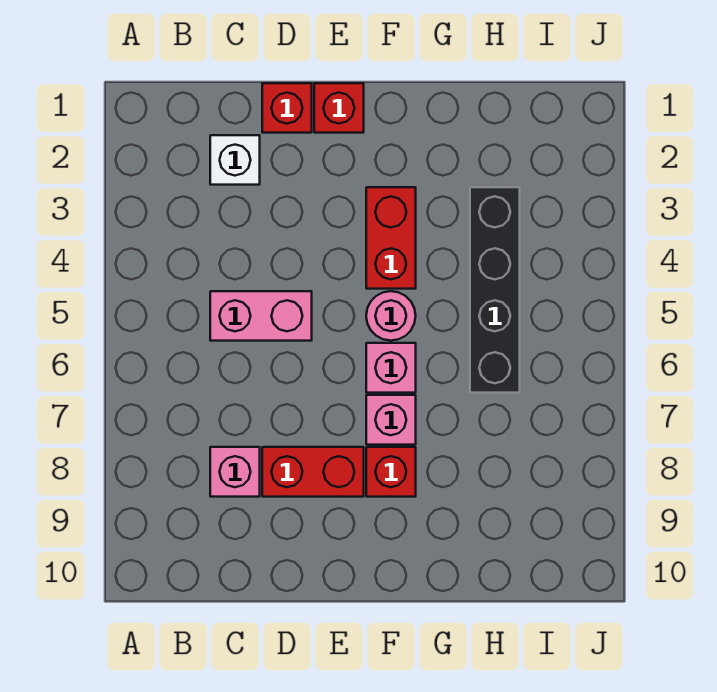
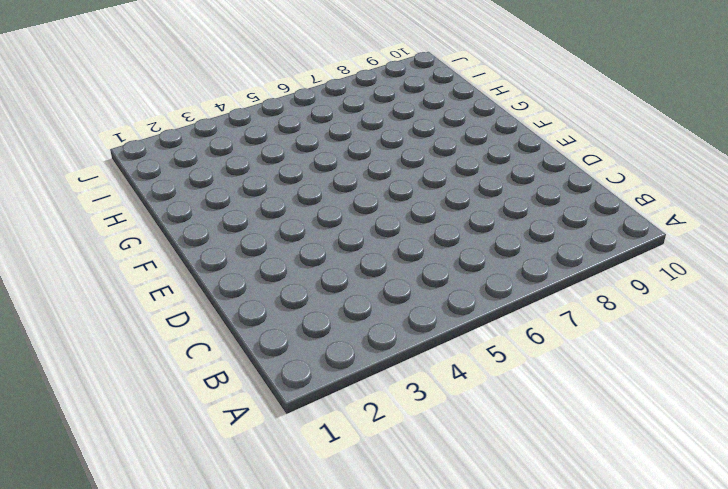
none -> white 1x1 brick [210,135,260,185]
none -> pink 1x2 brick [210,291,312,341]
none -> pink 1x1 brick [210,447,260,497]

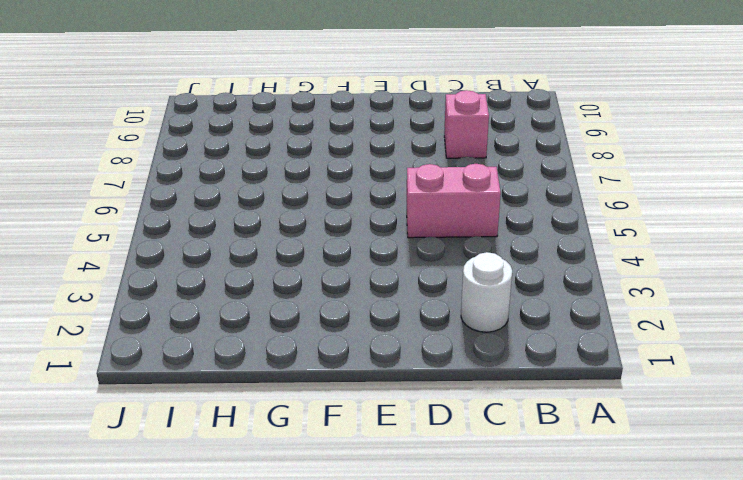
white 1x1 round brick [461,252,512,332] -> white 1x1 brick [210,135,260,185]
none -> red 1x1 brick [262,83,312,133]
none -> red 1x2 brick [262,447,364,497]
none -> red 1x1 brick [314,83,364,133]

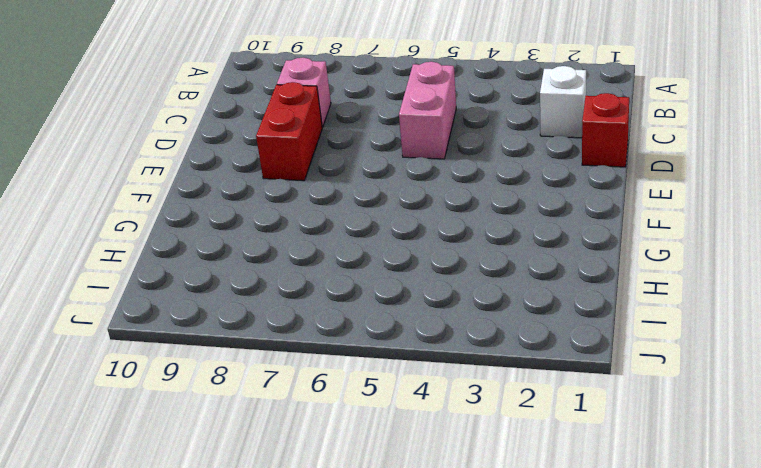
none -> red 1x1 brick [314,83,364,133]
none -> red 1x2 brick [366,187,416,289]
none -> pink 1x1 round brick [366,291,416,341]

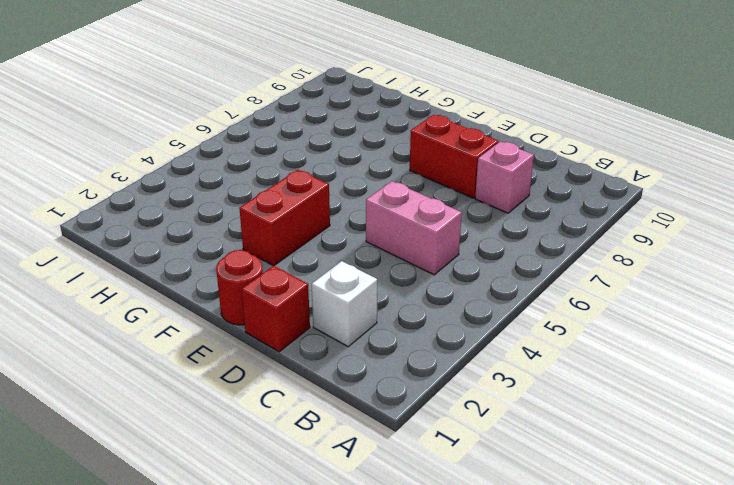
red 1x1 round brick [216,250,263,325] -> red 1x1 brick [314,83,364,133]
none -> pink 1x1 round brick [366,291,416,341]
none -> pink 1x1 brick [366,343,416,393]
none -> pink 1x1 brick [366,395,416,445]

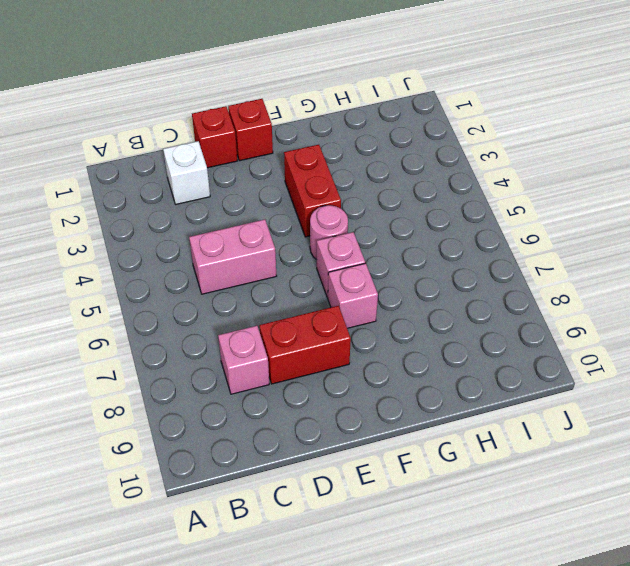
none -> red 1x1 brick [366,447,416,497]
none -> black 1x4 brick [470,187,520,393]

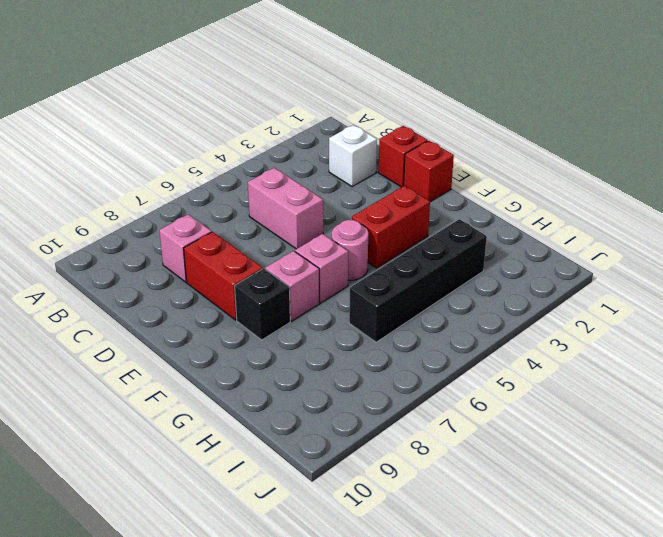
black 1x1 brick [235,269,290,340] -> red 1x1 brick [366,447,416,497]

